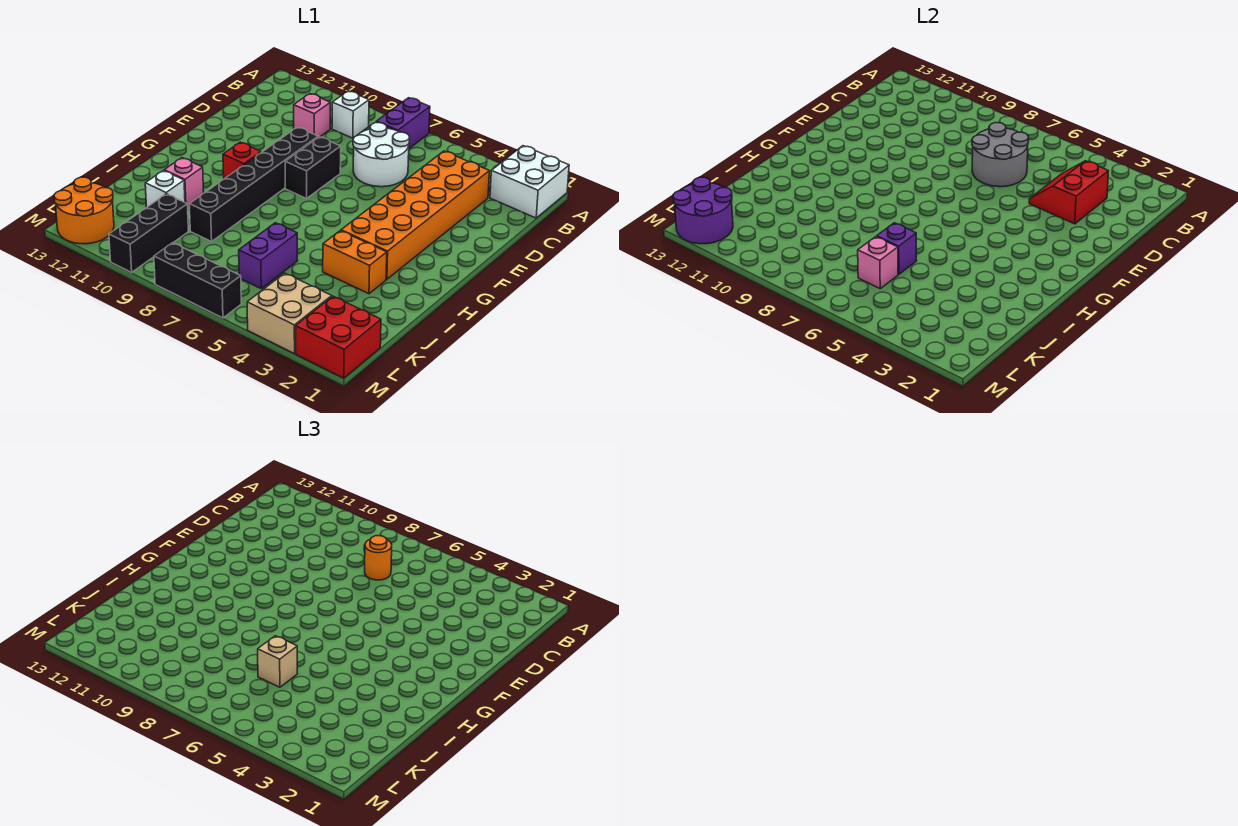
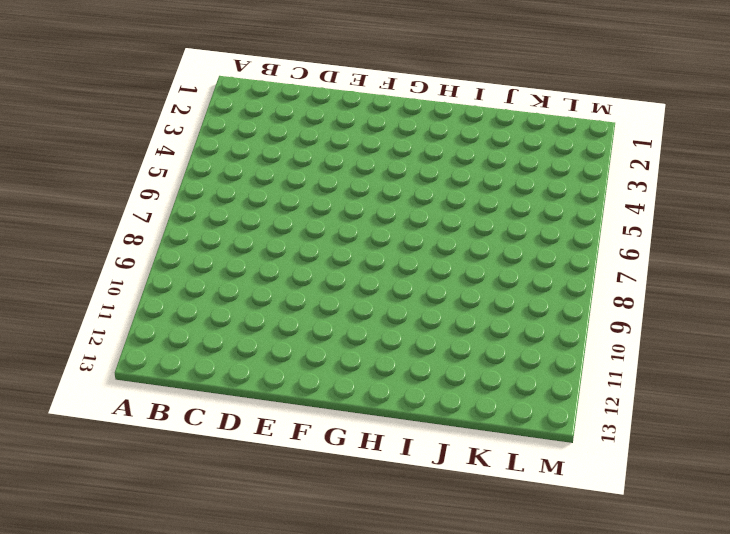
none -> white 2x2 brick [490,146,569,218]
none -> purple 1x2 brick [376,98,430,148]
none -> white 1x1 brick [332,91,369,138]

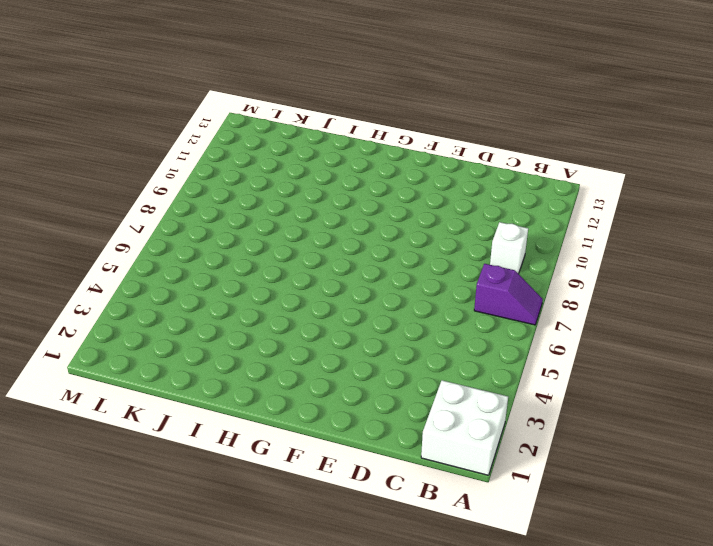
purple 1x2 slope [474,264,543,325] -> purple 1x2 brick [376,98,430,148]
none -> orange 2x6 brick [341,151,489,279]
none -> white 2x2 round brick [353,123,410,187]
none -> pink 1x1 brick [294,94,330,137]

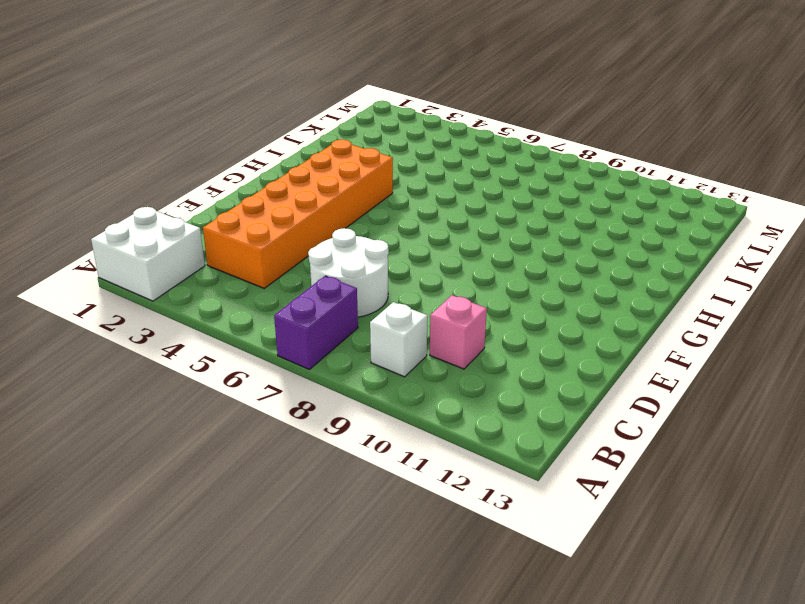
none -> black 1x2 brick [285,137,341,199]
none -> black 1x6 brick [189,127,318,242]
none -> red 1x1 brick [223,142,261,179]

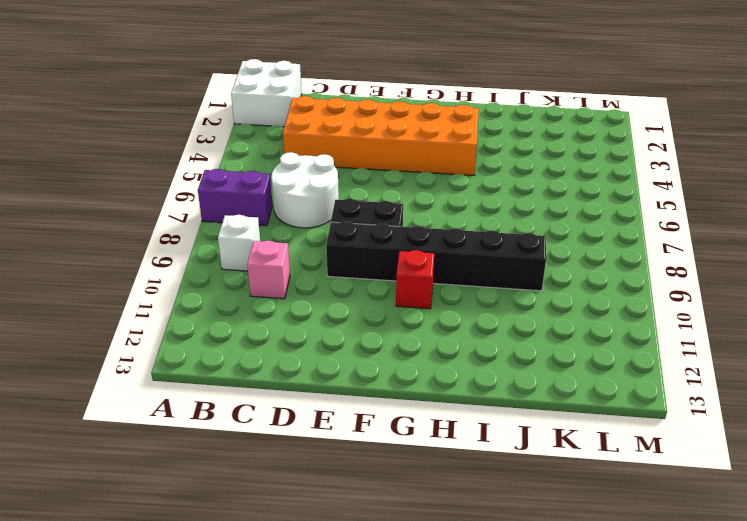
none -> orange 1x2 brick [323,231,387,294]
none -> pink 1x1 brick [164,158,204,206]
none -> purple 1x2 brick [239,223,298,288]

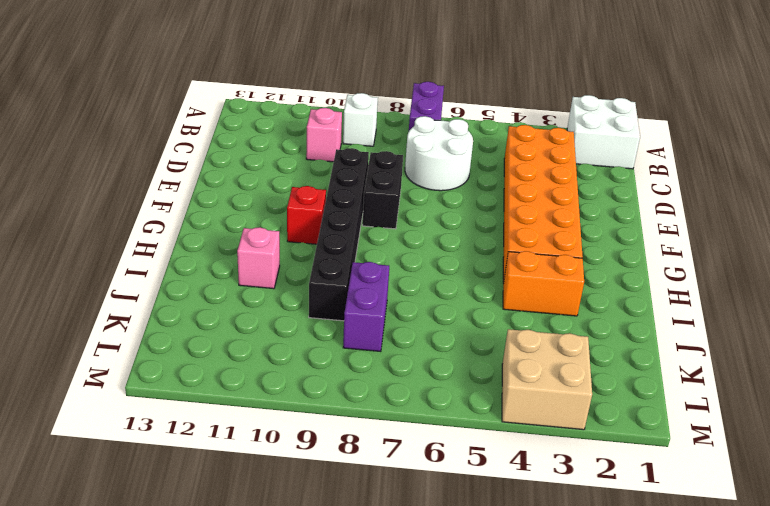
purple 1x2 brick [343,262,389,351] -> purple 1x2 brick moved to [239,223,298,288]
none -> white 1x1 brick [145,170,185,207]
none -> black 1x3 brick [109,194,188,272]
none -> red 2x2 brick [296,296,381,378]

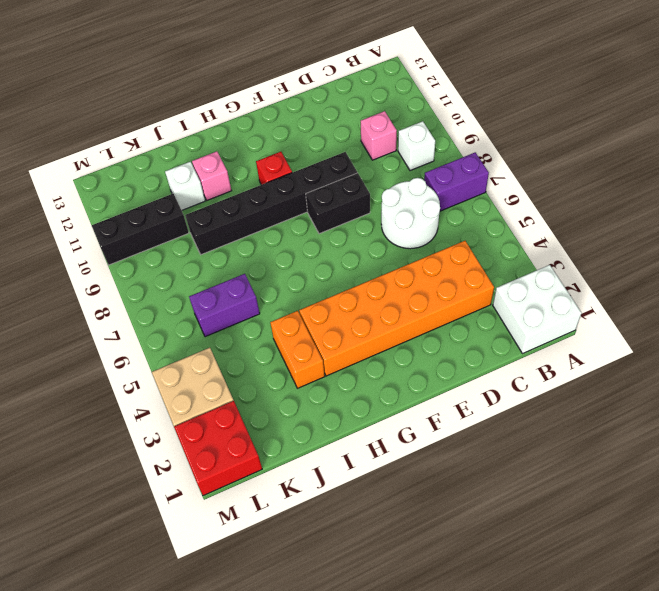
none -> orange 2x2 round brick [54,177,114,244]
none -> black 1x3 brick [154,243,241,318]
none -> red 2x2 slope [1029,161,1108,224]

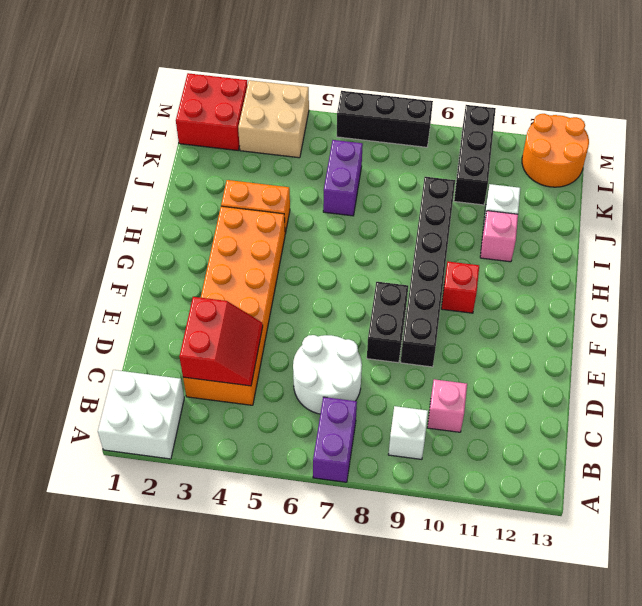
none -> grey 2x2 round brick [972,123,1029,187]
none -> purple 1x1 brick [877,223,917,274]
none -> pink 1x1 brick [858,237,898,288]

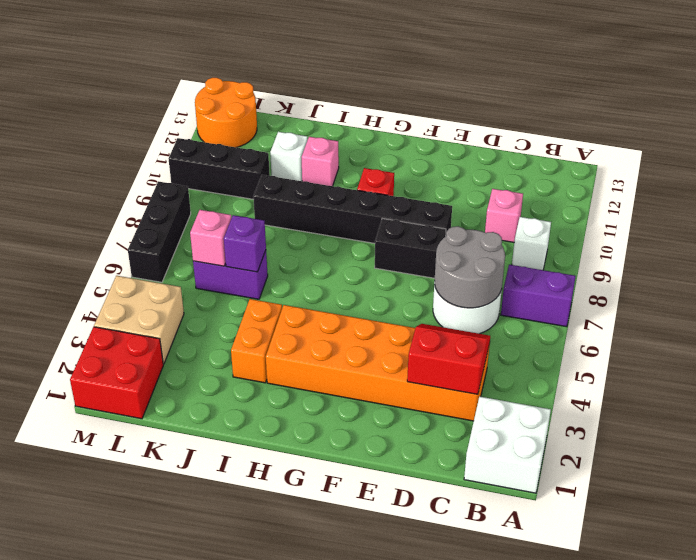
none -> purple 2x2 round brick [673,177,733,244]
none -> orange 1x1 round brick [365,536,392,580]
none -> tan 1x1 brick [258,636,298,687]

